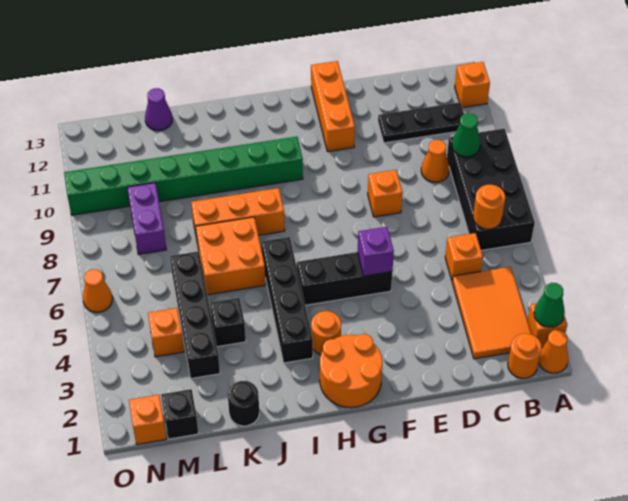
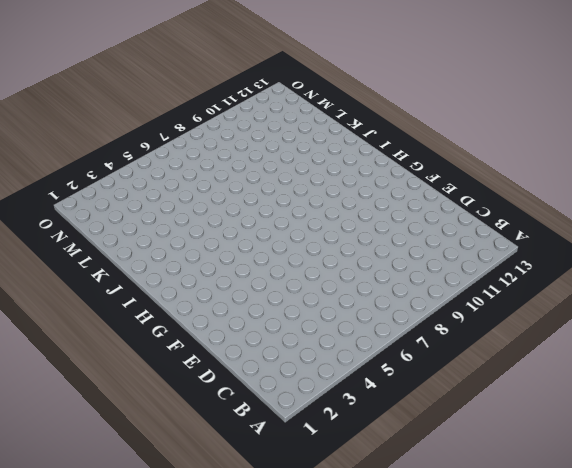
none -> orange 1x1 cone [539,330,569,373]
none -> orange 1x1 brick [527,303,567,347]
none -> black 2x4 brick [447,129,535,250]
none -> orange 1x1 brick [455,62,490,108]

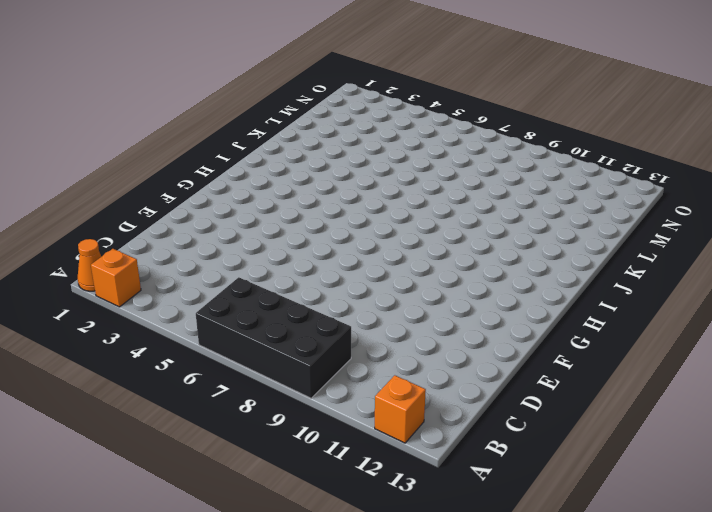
none -> orange 1x1 round brick [508,334,542,378]
none -> orange 2x3 tile [452,267,531,359]
none -> black 1x3 plate [378,102,464,143]
none -> orange 1x1 brick [445,233,483,280]

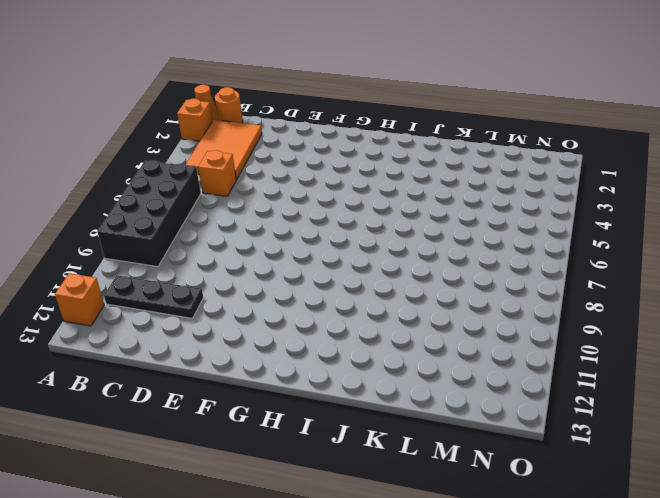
none -> orange 1x1 cone [421,140,449,182]
none -> orange 1x1 brick [368,170,403,217]
none -> black 1x3 brick [297,252,392,305]
none -> orange 1x3 brick [311,61,355,152]

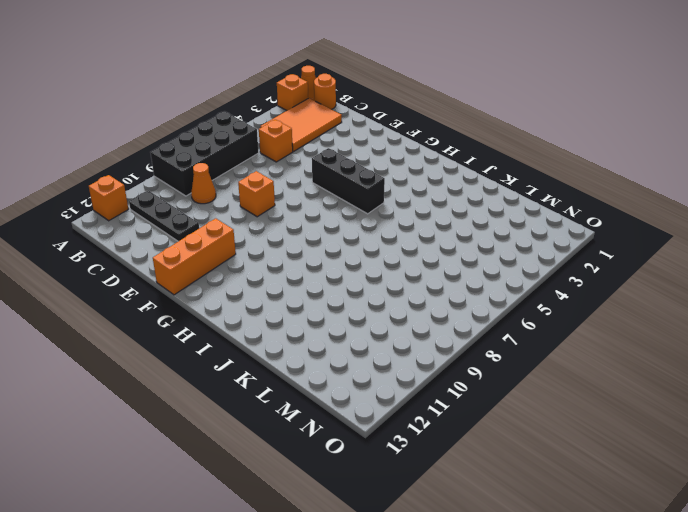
none -> orange 2x2 round brick [320,334,382,408]
none -> orange 1x1 round brick [311,311,341,355]
none -> green 1x8 brick [64,137,303,215]
none -> black 1x4 brick [261,237,313,363]

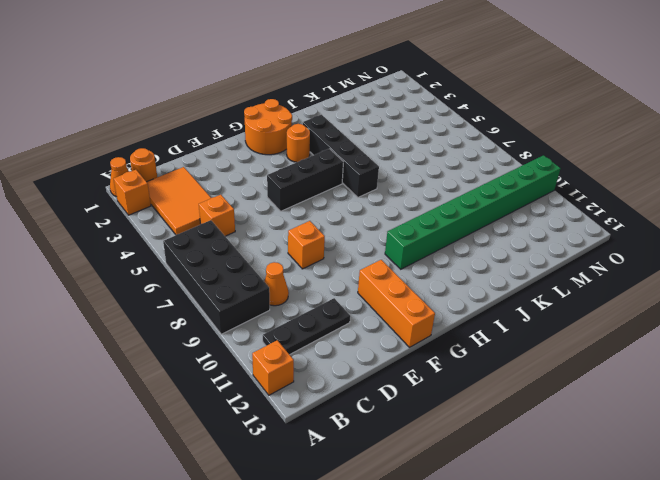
none -> orange 1x3 brick [191,188,285,244]
none -> orange 2x2 brick [196,217,266,295]
none -> black 1x1 round brick [228,381,259,426]
none -> black 1x1 brick [210,298,246,347]

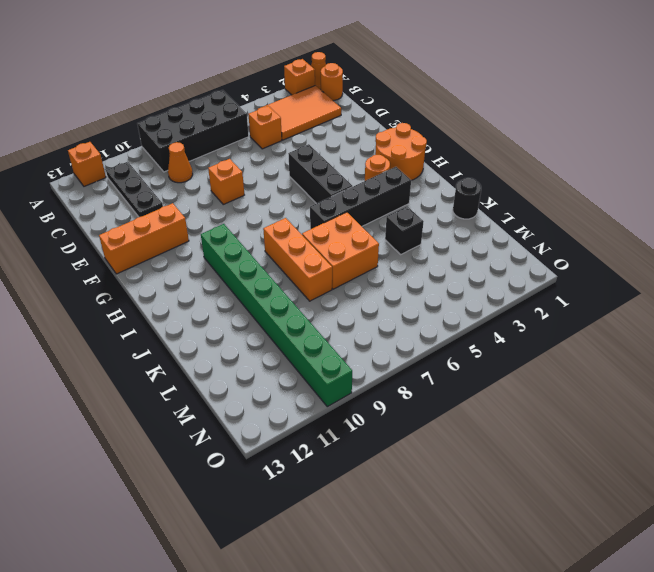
none -> black 1x4 brick [170,251,220,378]
none -> purple 1x1 cone [145,88,172,131]
none -> black 1x1 brick [161,389,199,439]
none -> orange 1x1 brick [148,308,184,357]

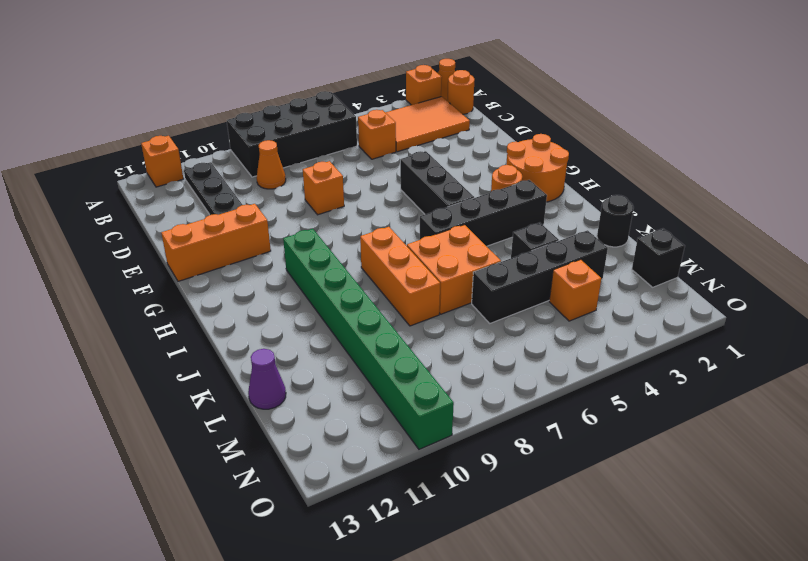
none -> purple 1x2 brick [127,183,166,255]
none -> orange 1x1 brick [129,395,167,445]
none -> orange 1x1 cone [83,269,113,312]
none -> green 1x1 cone [534,283,565,327]

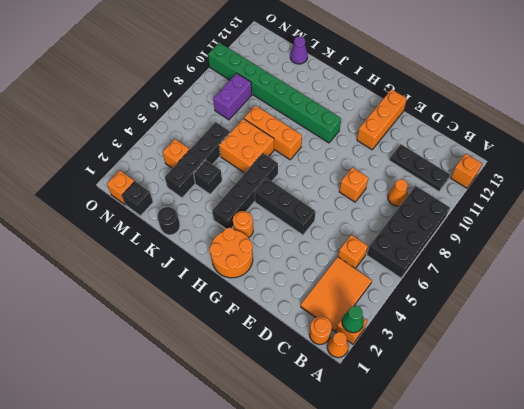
none -> orange 1x1 cone [83,269,113,312]
none -> orange 1x1 round brick [473,185,505,229]
none -> green 1x1 cone [452,113,480,157]
none -> purple 1x1 brick [358,227,394,276]

